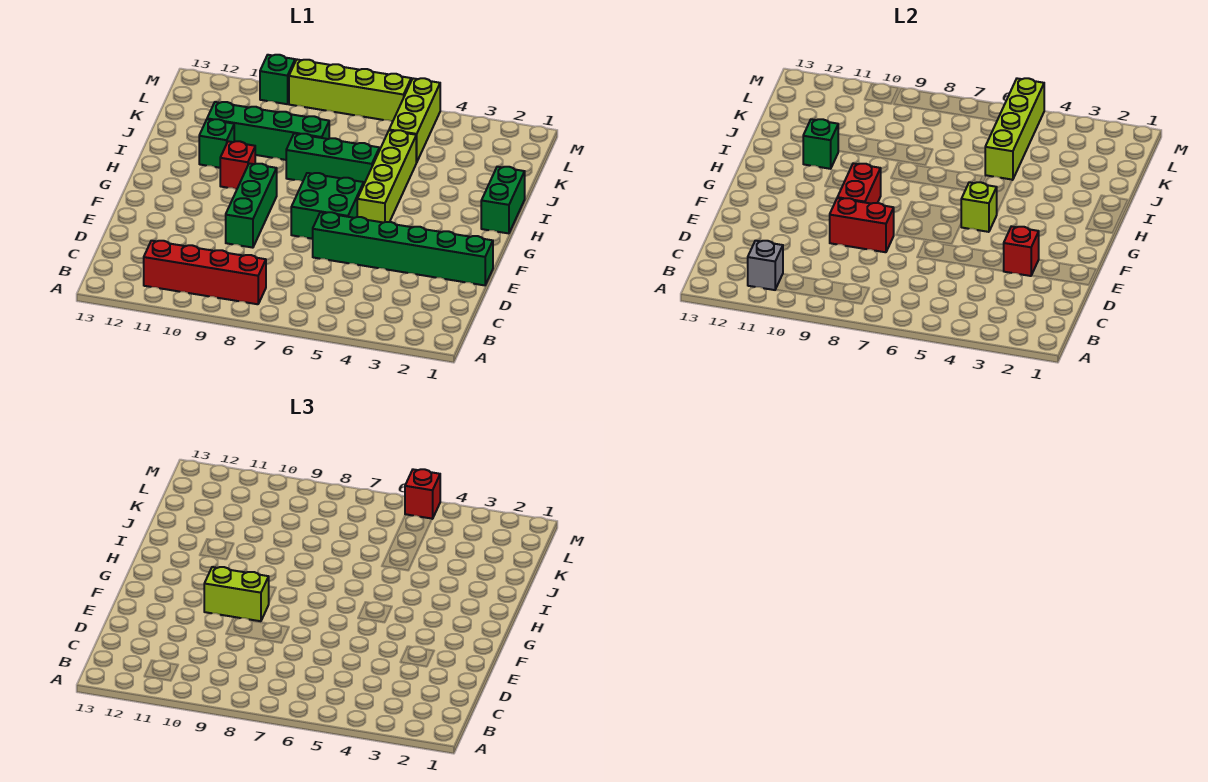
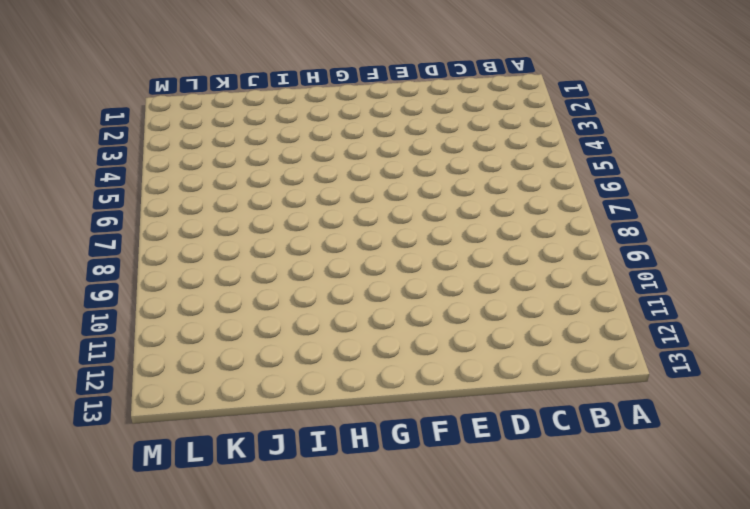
none -> red 1x4 brick [144,241,266,304]
none -> green 1x6 brick [313,212,493,285]
none -> green 1x3 brick [226,163,277,248]

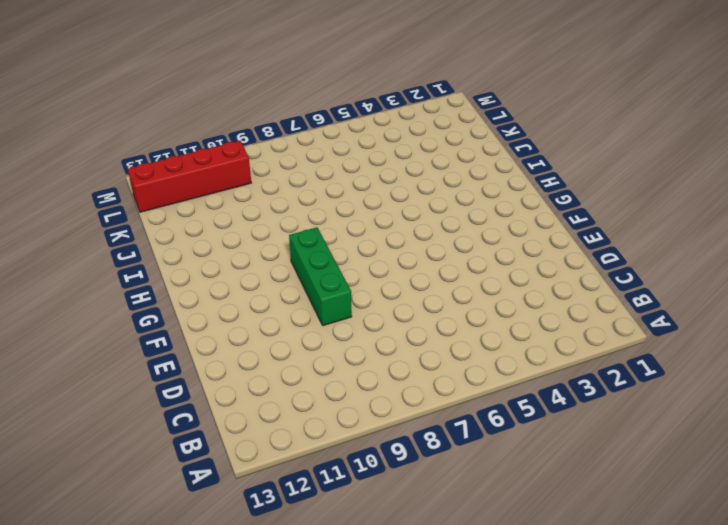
red 1x4 brick [128,141,251,212] -> red 1x4 brick moved to [144,241,266,304]
none -> green 1x6 brick [313,212,493,285]
none -> green 2x2 brick [291,173,364,239]
none -> lime 1x4 brick [357,130,417,223]

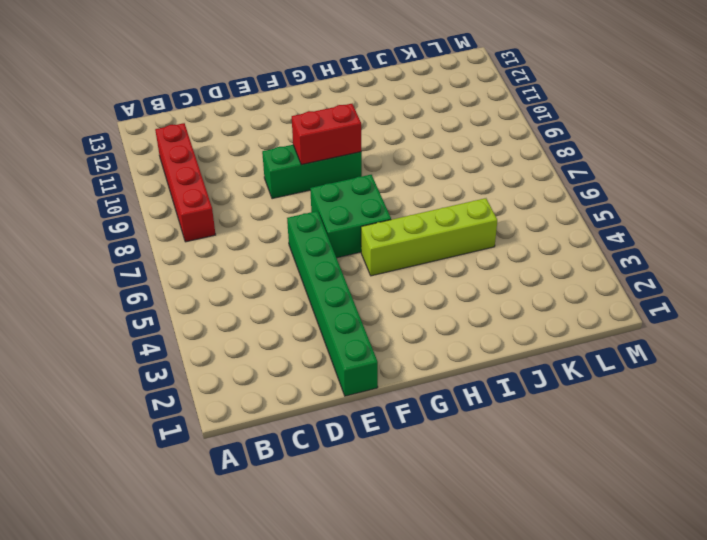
none -> green 1x2 brick [481,167,525,233]
none -> red 1x1 brick [220,141,255,189]
none -> green 1x3 brick [286,134,379,183]

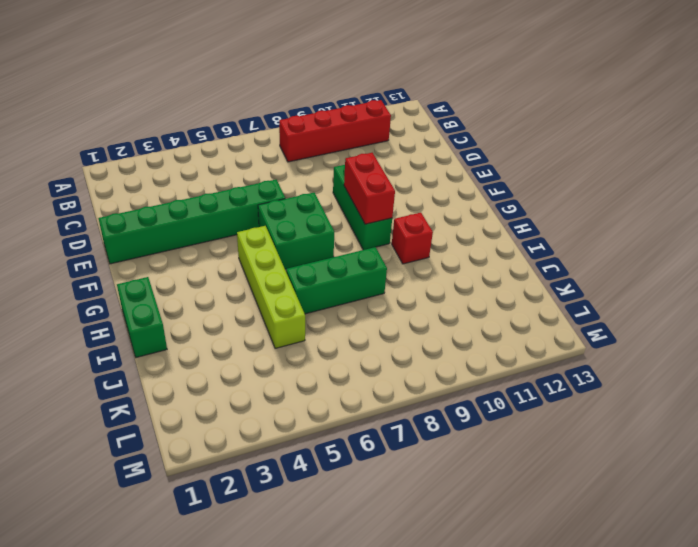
none -> green 1x1 brick [199,119,234,168]
none -> green 1x4 brick [207,102,329,160]
none -> lime 1x3 brick [389,78,440,162]

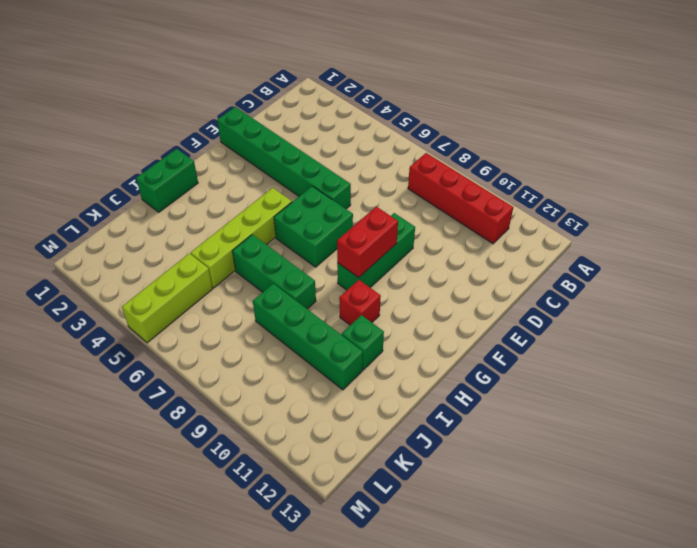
none -> lime 1x4 brick [289,60,411,121]
none -> green 1x1 brick [260,55,295,104]
none -> grey 1x1 brick [748,241,783,290]

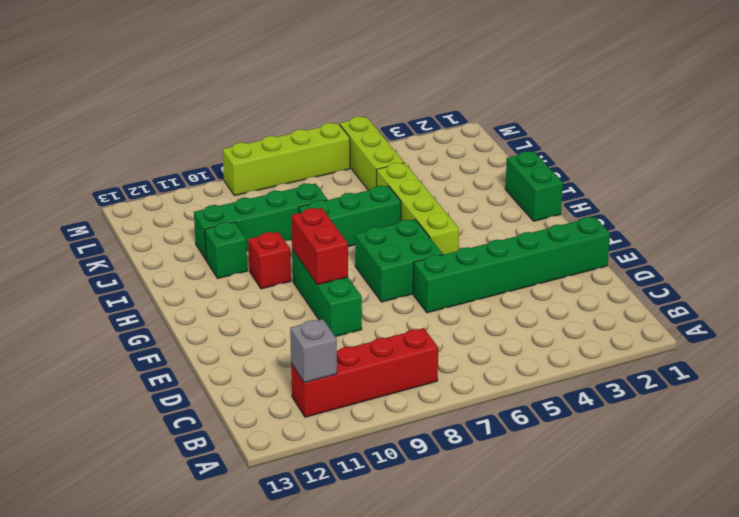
none -> green 1x1 brick [260,55,295,104]
none -> red 1x1 brick [1004,226,1039,276]
none -> red 1x2 brick [830,198,894,252]

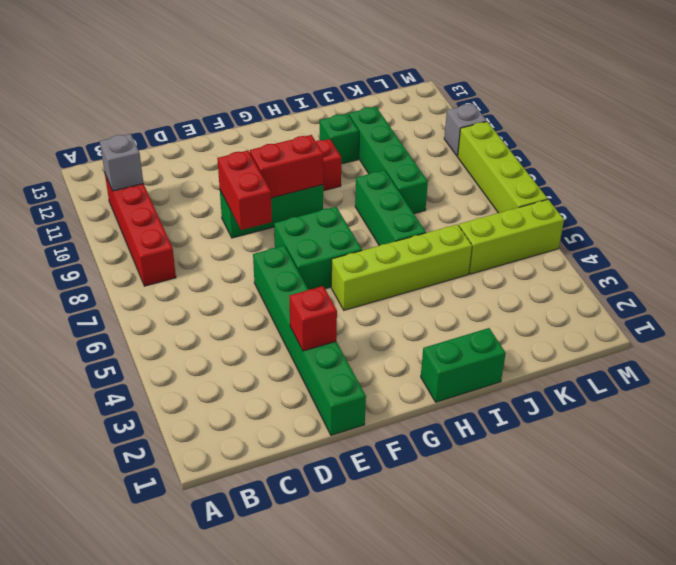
grey 1x1 brick [444,104,487,156] -> green 1x1 brick [260,55,295,104]
none -> lime 1x1 brick [961,182,997,232]
none -> green 1x1 brick [803,119,838,169]
none -> lime 1x4 brick [985,78,1044,180]

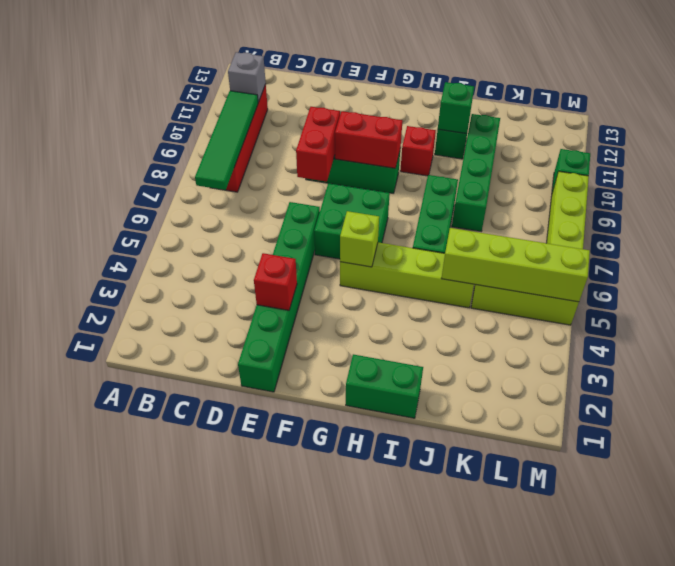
green 1x4 tile [195,91,258,190] -> none
none -> lime 1x2 brick [204,567,269,621]
none -> red 1x1 brick [405,469,440,519]

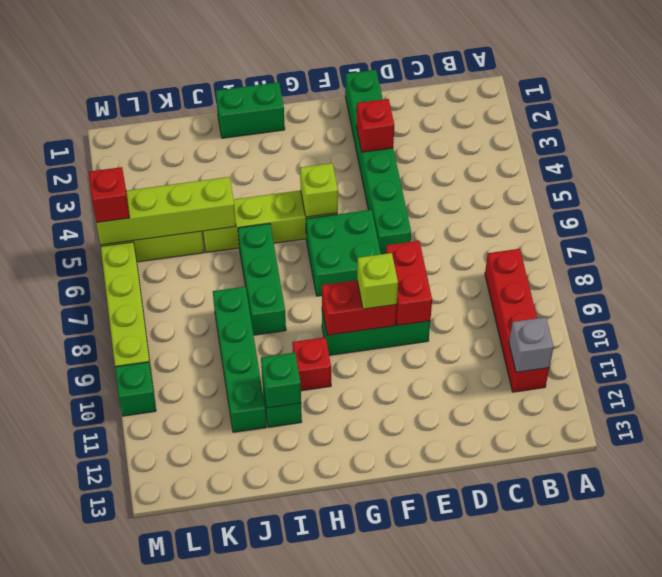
lime 1x1 brick [357,253,398,309] -> lime 1x2 brick [204,567,269,621]

